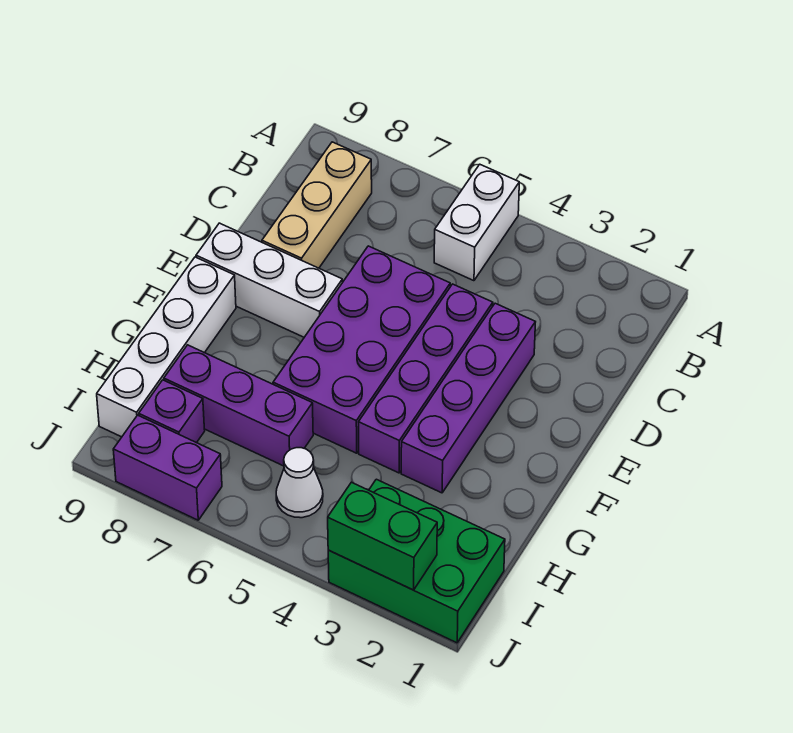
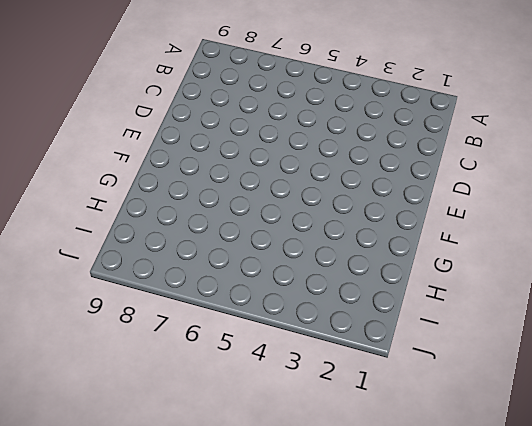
none -> white 1x2 brick [434,164,519,281]
none -> tan 1x3 brick [262,142,372,268]
none -> purple 1x4 brick [401,303,535,493]

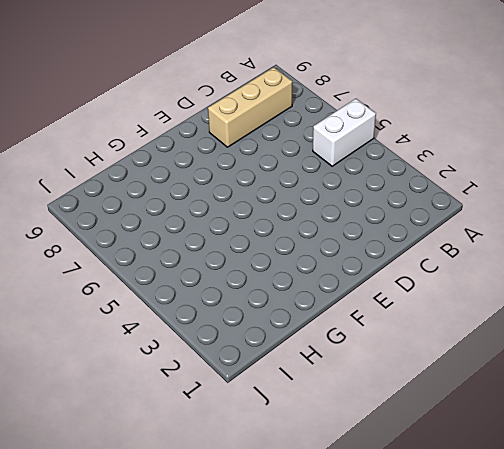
none -> purple 1x4 brick [401,303,535,493]
none -> purple 1x4 brick [359,284,493,473]
none -> purple 2x4 brick [273,246,450,453]

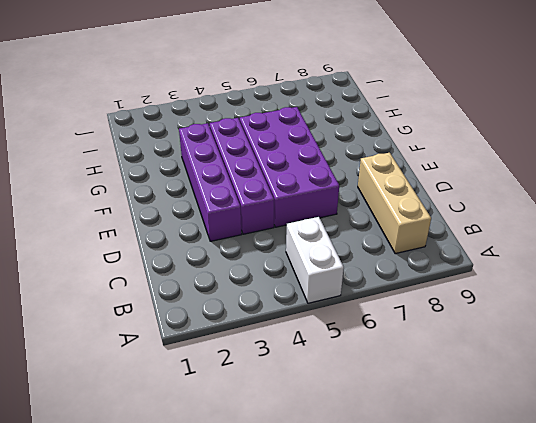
none -> white 1x3 brick [196,223,342,337]
none -> white 1x4 brick [97,257,236,437]
none -> purple 1x3 brick [164,345,313,466]

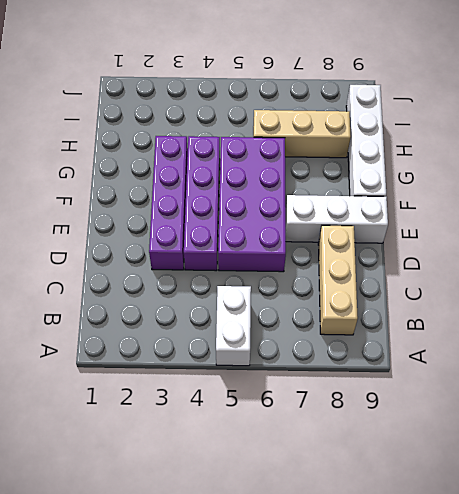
tan 1x3 brick [253,110,351,158] -> purple 1x3 brick [164,345,313,466]
none -> green 2x3 brick [328,479,505,643]
none -> white 1x1 cone [276,448,323,518]
none -> purple 1x1 brick [139,380,205,443]

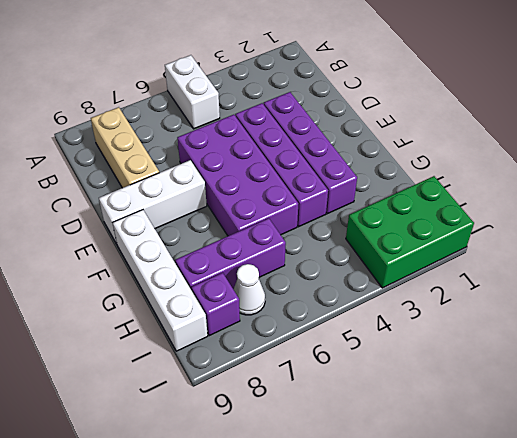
white 1x1 cone [233,264,265,315] -> white 1x1 cone moved to [276,448,323,518]
none -> purple 1x2 brick [113,415,222,520]
none -> green 1x2 brick [328,482,437,590]

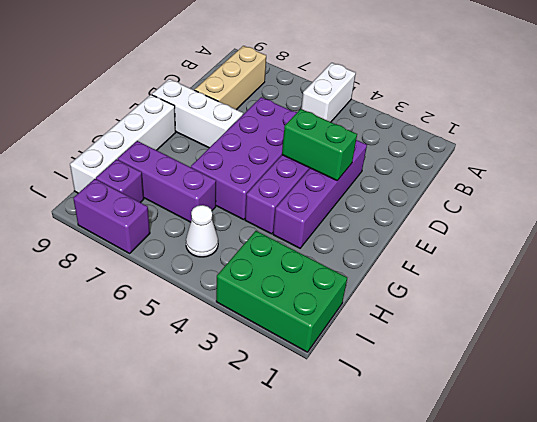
green 1x2 brick [282,109,357,180] -> green 1x2 brick moved to [328,482,437,590]

